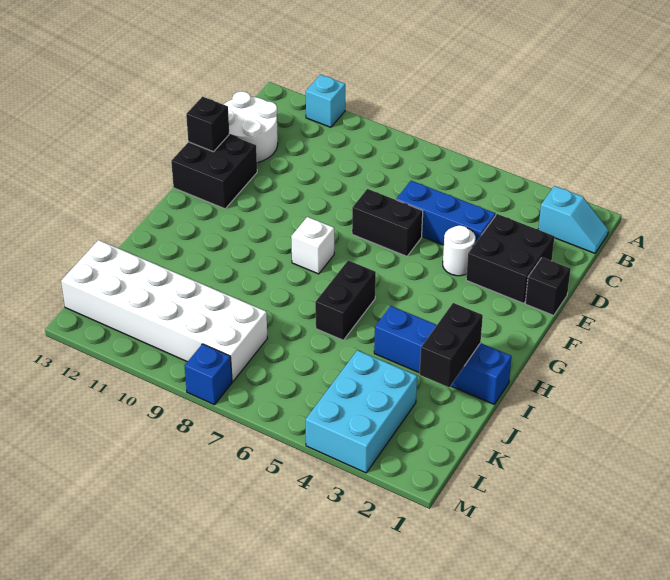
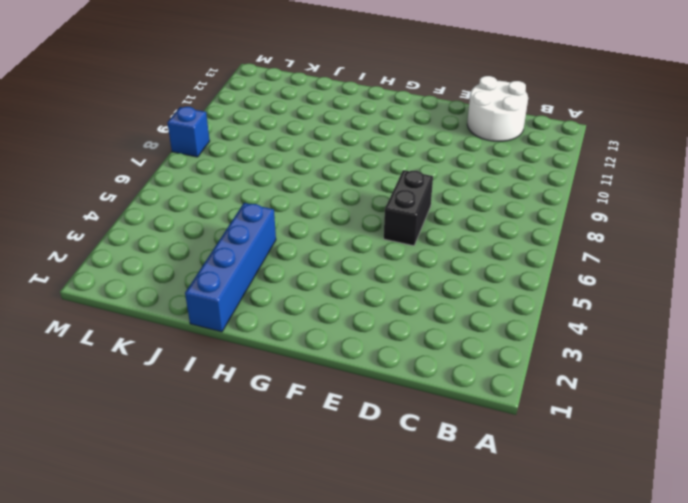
none -> cyan 1x1 brick [305,75,345,127]
none -> cyan 1x2 slope [539,186,608,253]
none -> black 2x2 brick [466,214,555,303]

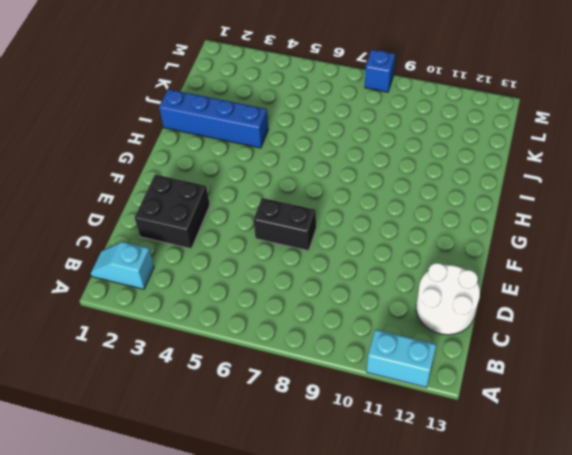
cyan 1x2 brick [367,330,436,388] -> cyan 1x1 brick [305,75,345,127]
none -> blue 1x3 brick [396,181,495,245]
none -> black 1x1 brick [525,257,571,316]
none -> white 1x1 round brick [443,226,475,276]

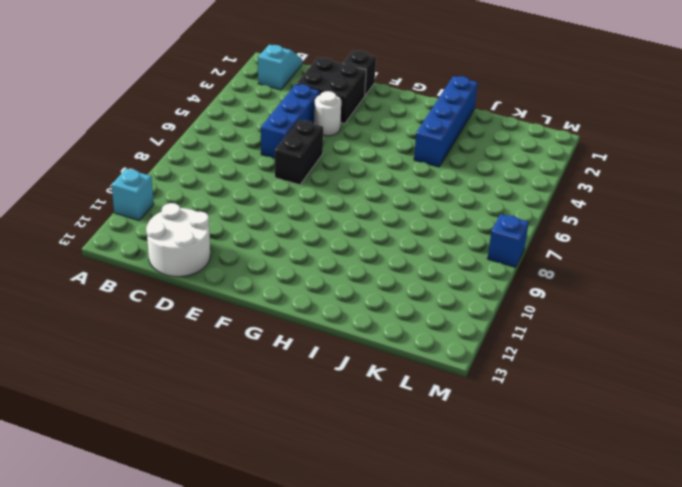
none -> black 2x2 brick [171,135,257,209]
none -> white 1x1 brick [291,217,334,274]
none -> black 1x2 brick [315,260,376,340]

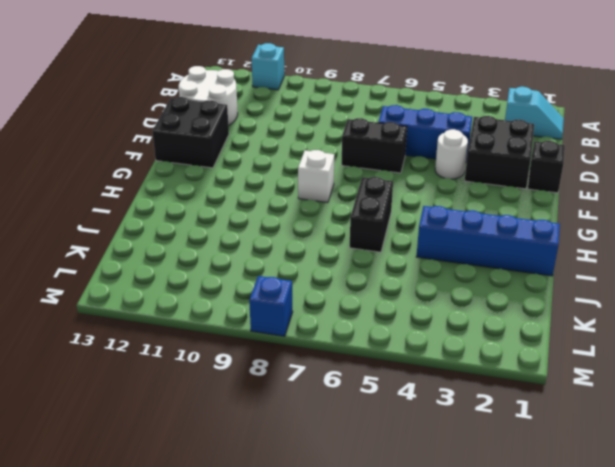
none -> cyan 2x3 brick [306,350,417,473]
none -> white 2x6 brick [61,240,267,382]
none -> black 1x1 brick [186,97,229,152]

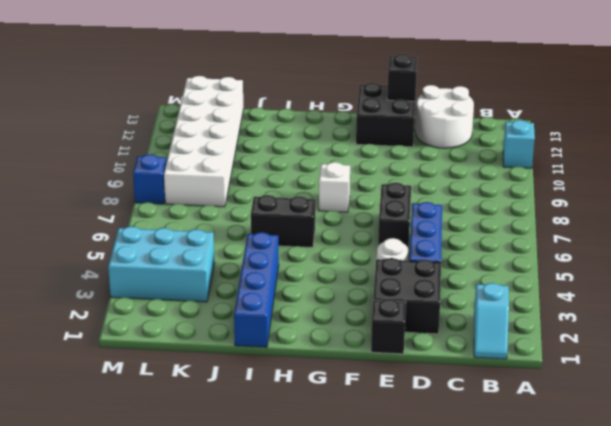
none -> black 1x2 brick [420,303,483,387]

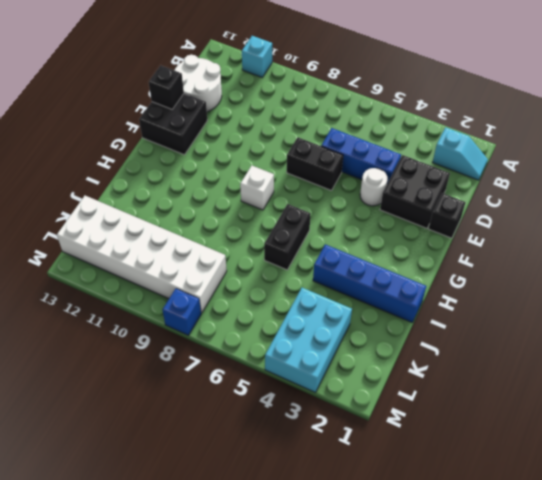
none -> black 1x2 brick [420,303,483,387]

